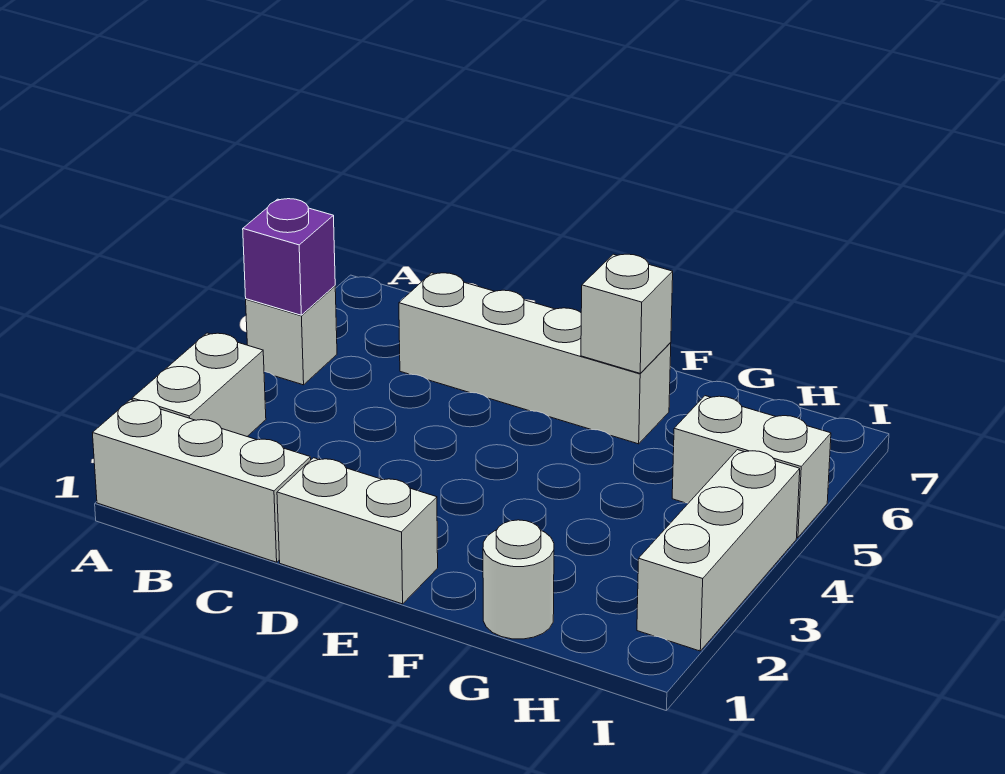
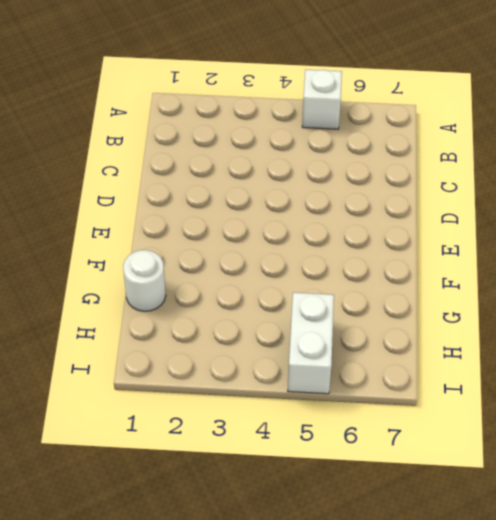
none -> white 1x3 brick [93,400,311,562]
none -> white 1x2 brick [132,333,266,436]

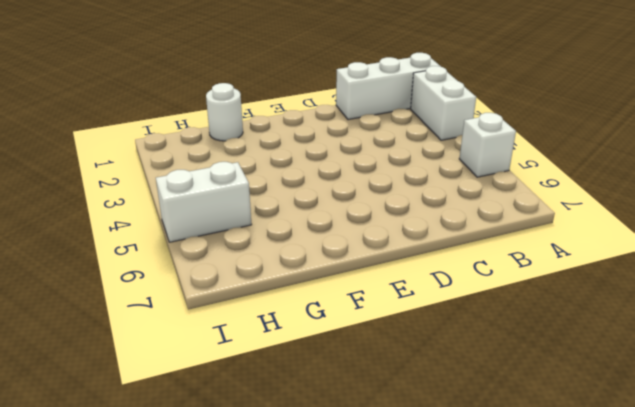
none -> white 1x4 brick [399,273,671,444]
none -> white 1x2 brick [277,458,438,604]

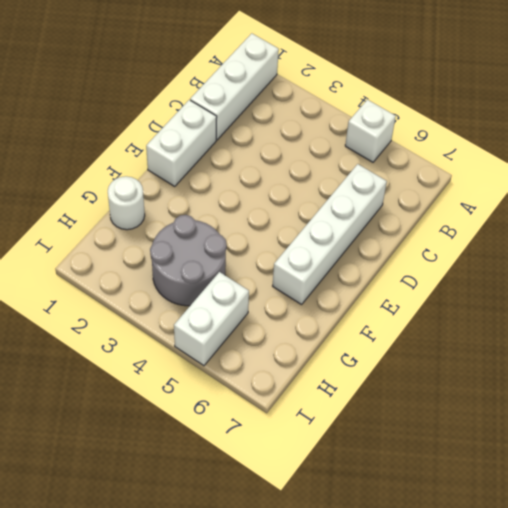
grey 2x2 round brick [150,215,227,306] -> none
none -> white 1x2 brick [132,333,266,436]
none -> white 1x3 brick [637,450,800,651]

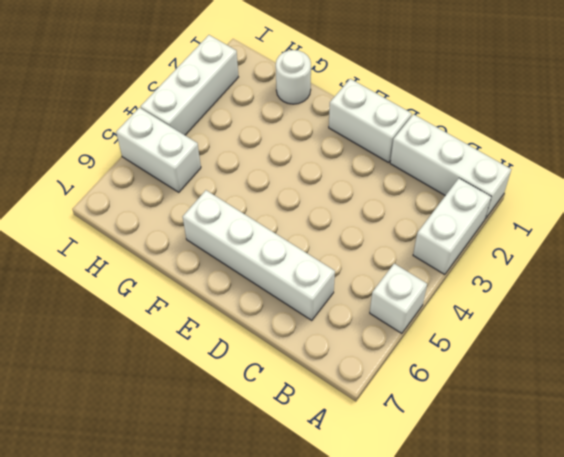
none -> purple 1x1 brick [243,199,335,315]
none -> white 1x1 brick [581,254,673,373]

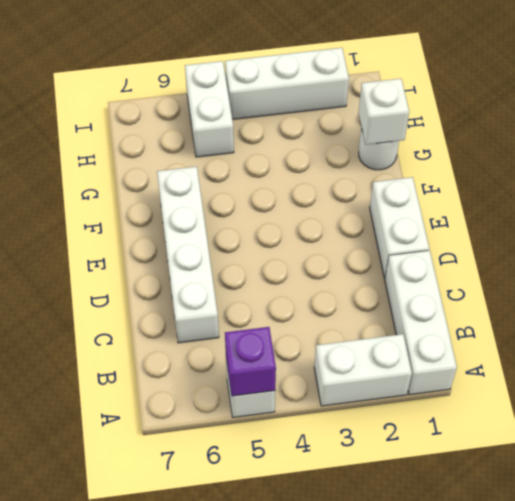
white 1x1 brick [358,79,409,145] -> white 1x1 brick moved to [581,254,673,373]

